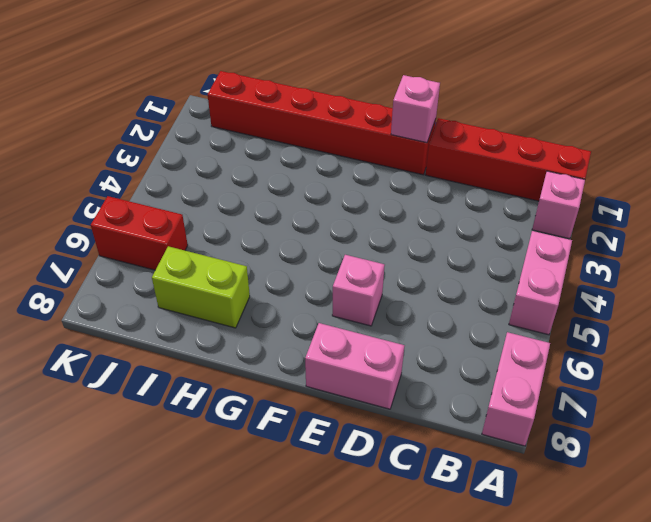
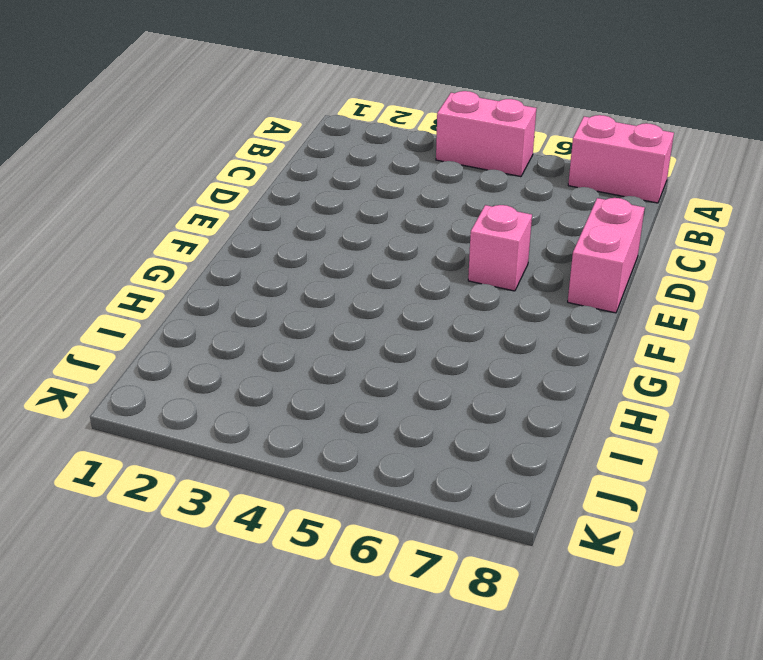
none -> red 1x4 brick [425,118,591,201]
none -> pink 1x1 brick [532,171,585,239]

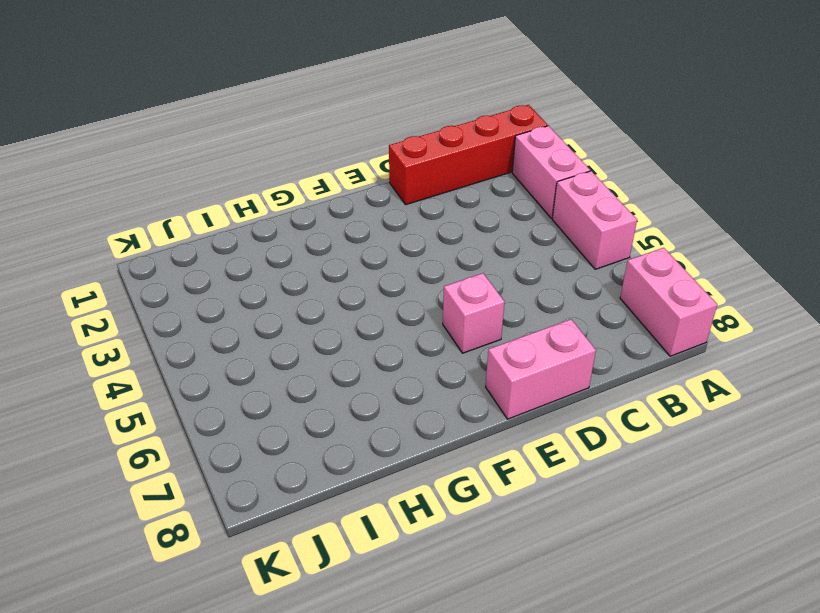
pink 1x2 brick [512,126,590,218] -> pink 1x1 brick [532,171,585,239]
none -> red 1x6 brick [208,71,436,175]
none -> lime 1x2 brick [152,246,250,328]

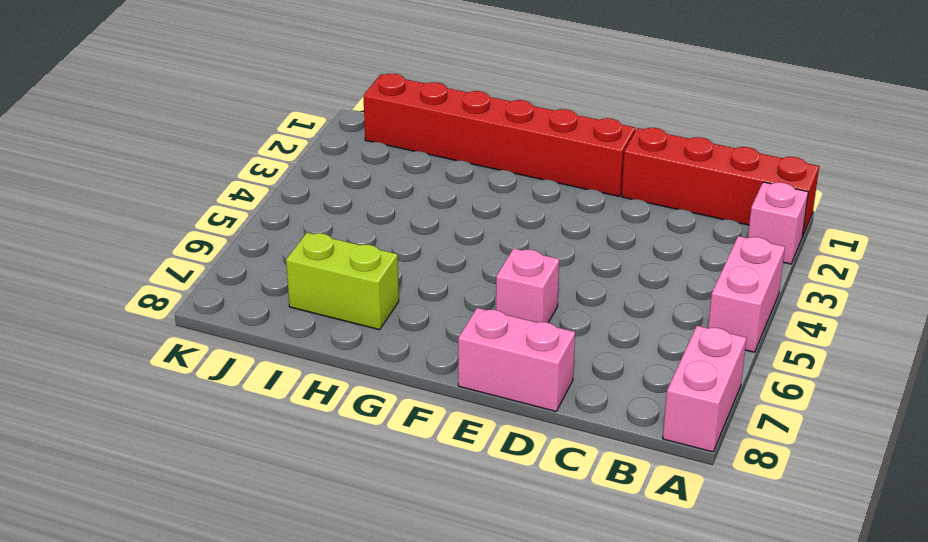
none -> red 1x2 brick [91,196,188,270]
none -> pink 1x1 brick [391,75,440,143]

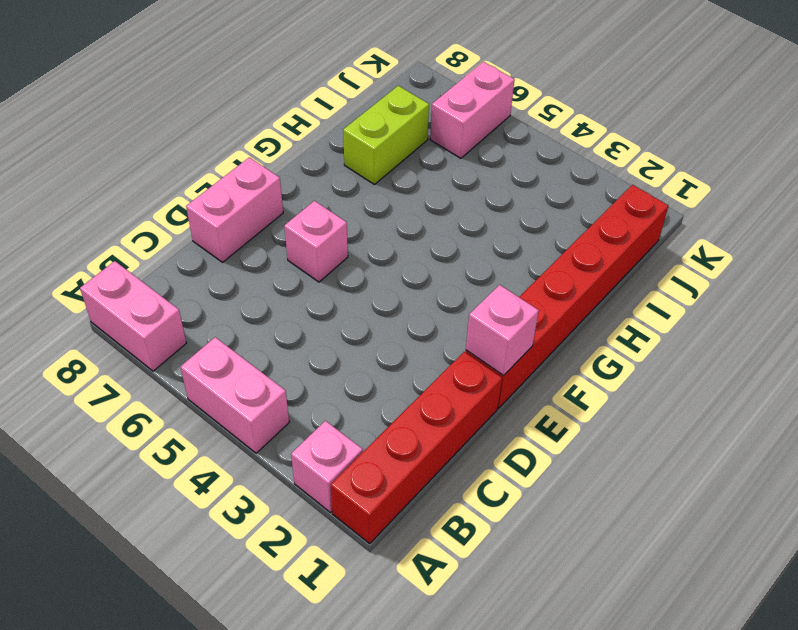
pink 1x2 brick [430,62,514,158] -> red 1x2 brick [91,196,188,270]

